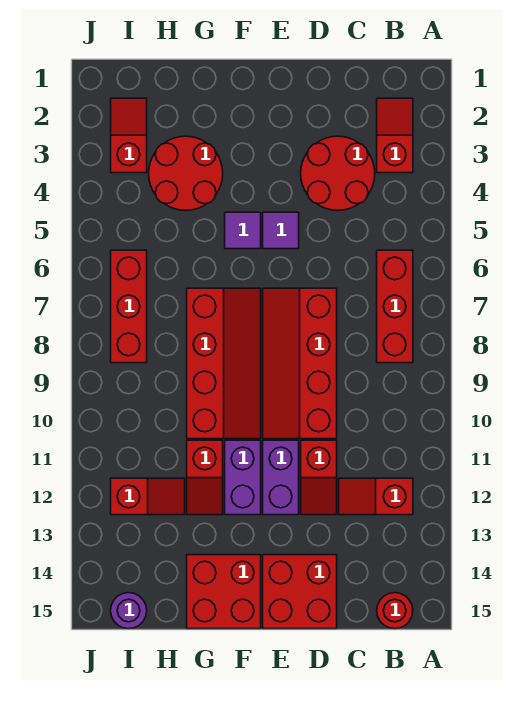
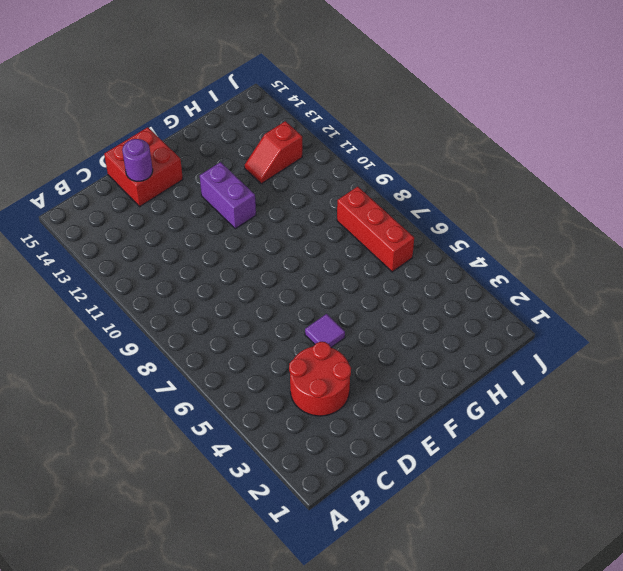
purple 1x1 round brick [122,139,153,181] -> purple 1x1 round brick moved to [111,593,147,629]
none -> red 1x2 slope [377,98,413,173]
none -> red 1x3 brick [377,250,413,363]
none -> red 1x2 slope [339,478,413,515]

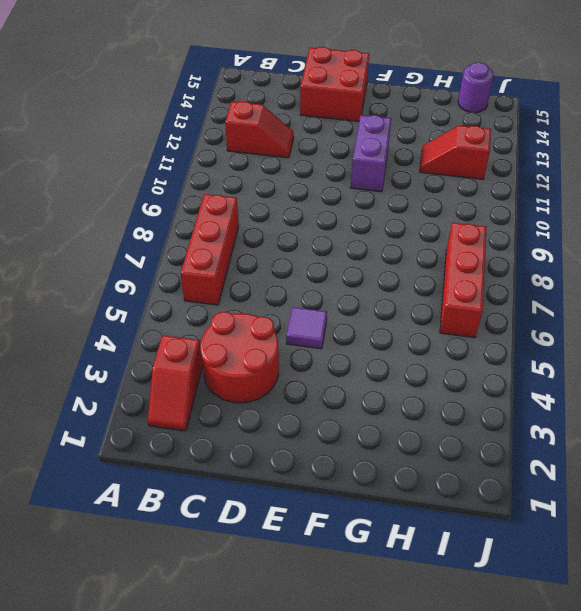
none -> red 1x1 round brick [377,593,413,629]
none -> red 2x4 slope [263,288,337,439]
none -> red 1x2 slope [301,440,337,515]

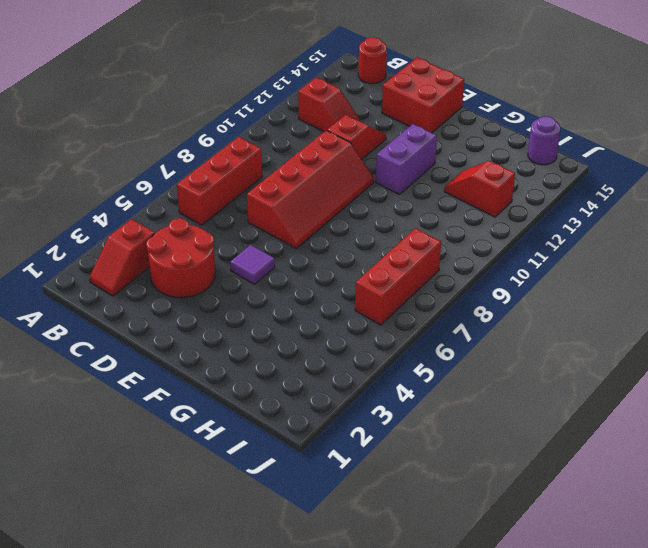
none -> purple 1x2 brick [263,440,299,515]
none -> purple 1x1 tile [225,212,261,249]
none -> red 2x4 slope [187,288,261,439]

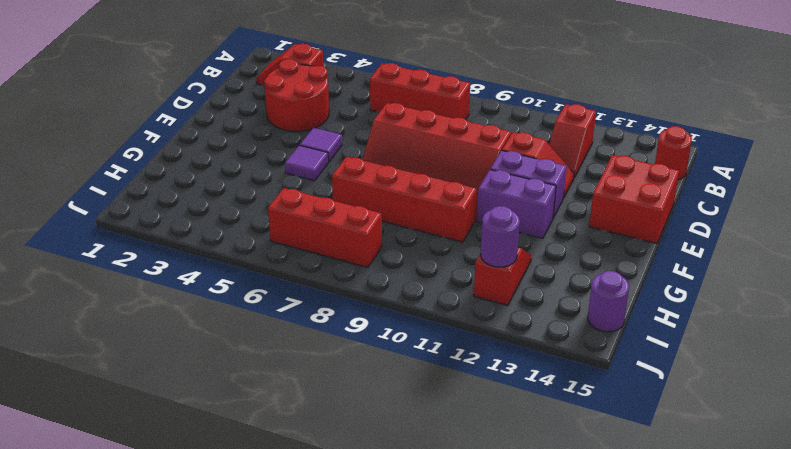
purple 1x1 round brick [481,206,520,267] -> none
none -> red 2x2 brick [187,555,261,629]
none -> red 2x2 round brick [149,136,223,211]
none -> red 1x2 slope [187,440,223,515]

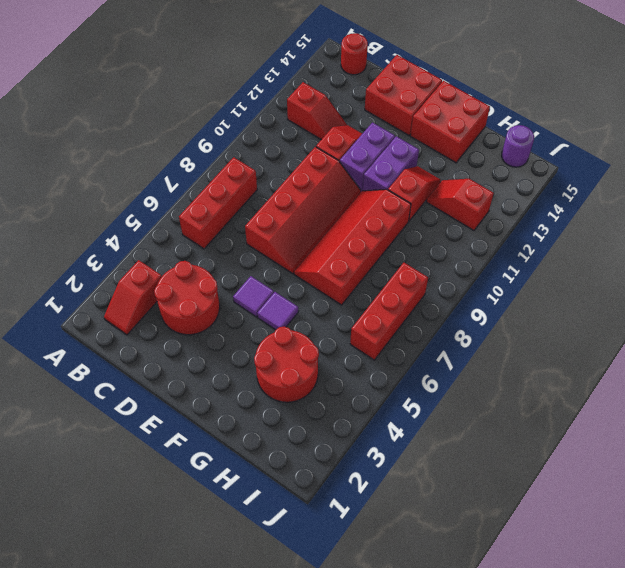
none -> red 1x2 slope [111,98,147,173]

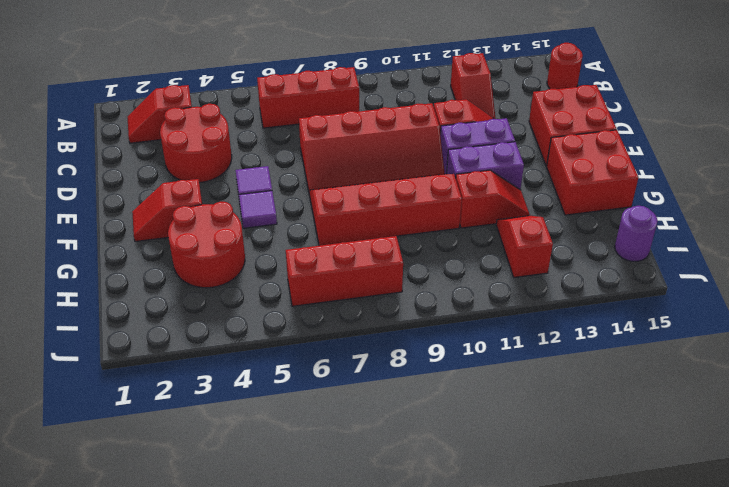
red 1x2 slope [132,179,202,241] -> red 1x2 slope moved to [111,98,147,173]

